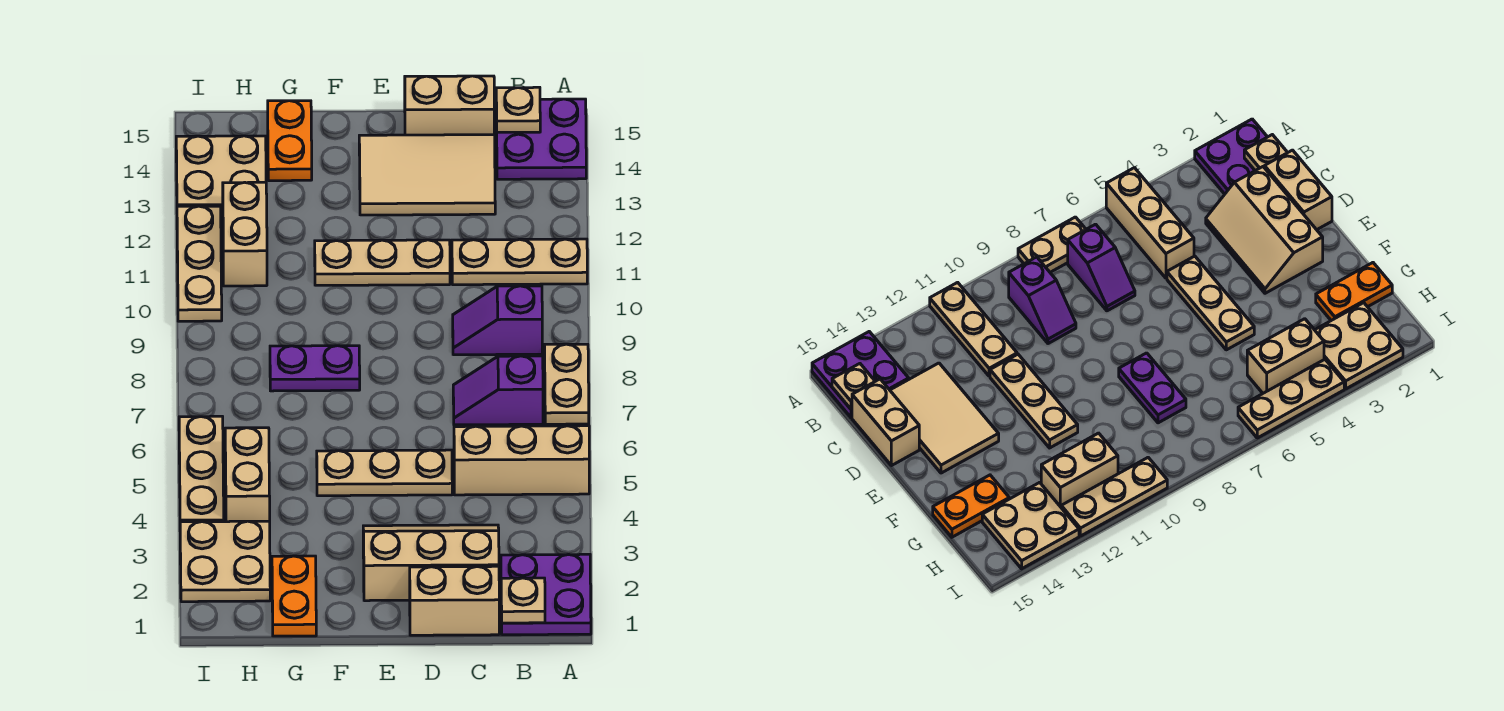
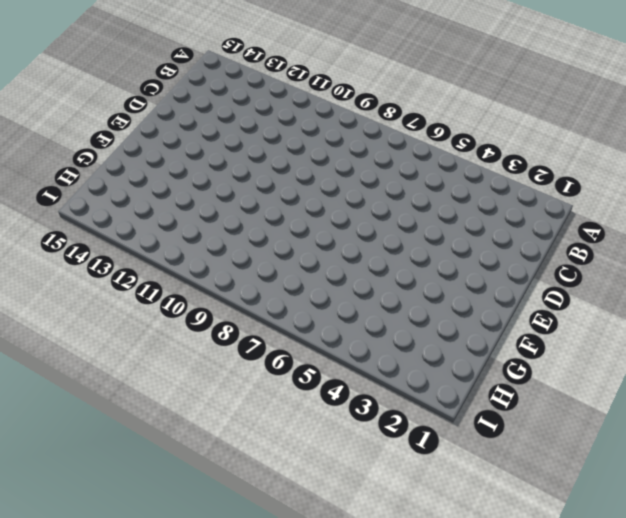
none -> purple 2x2 plate [501,554,591,635]
none -> tan 1x3 brick [454,426,589,495]
none -> tan 1x2 plate [545,344,589,424]

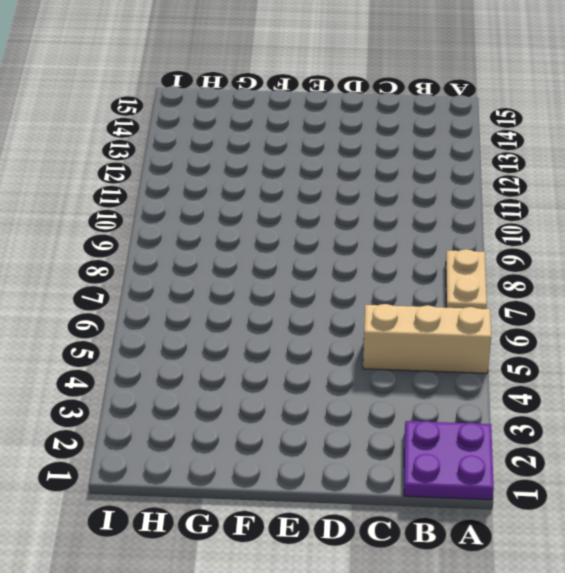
none -> tan 1x3 plate [452,239,587,285]
none -> purple 2x2 plate [496,99,586,179]
none -> purple 1x2 slope [453,356,543,425]

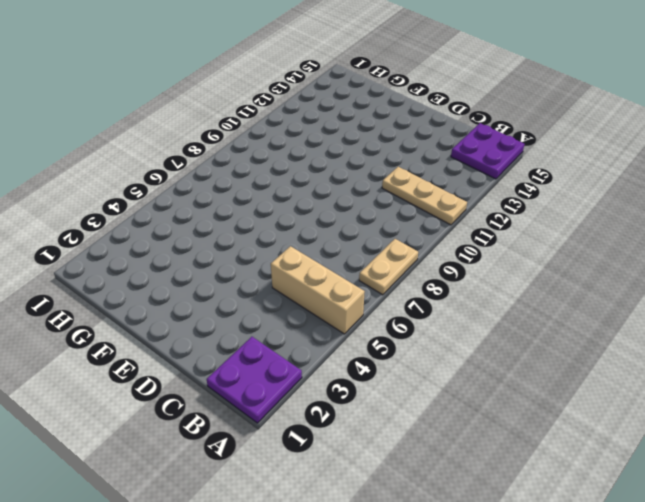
none -> purple 1x2 slope [453,356,543,425]
none -> purple 1x2 slope [453,286,542,355]
none -> tan 1x2 brick [410,566,499,635]

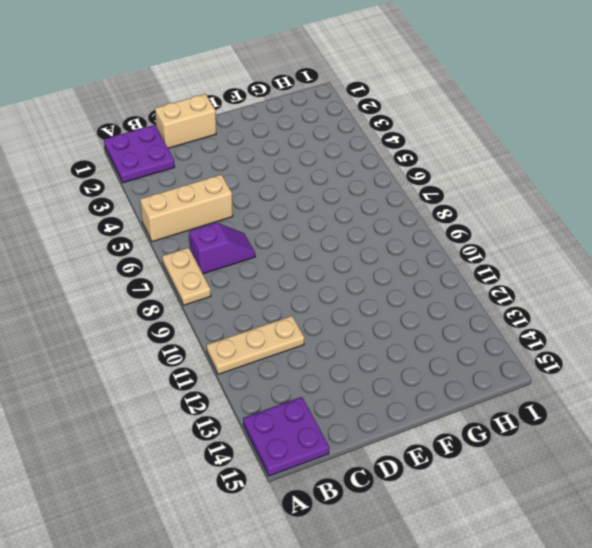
none -> purple 1x2 slope [453,286,542,355]
none -> tan 2x3 slope [363,525,499,601]
none -> tan 2x3 tile [359,135,495,215]

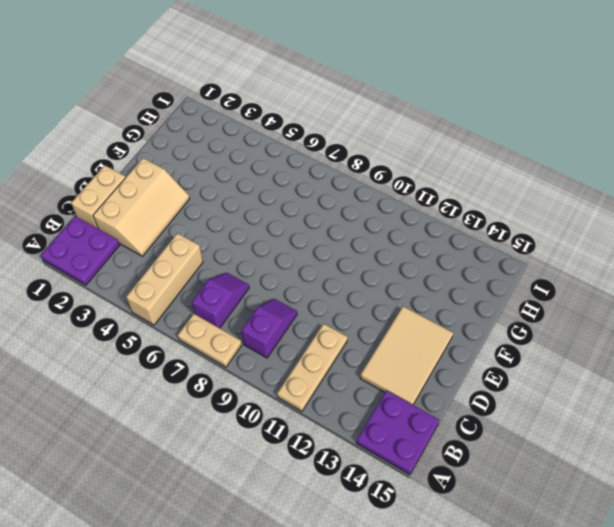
none -> tan 1x2 brick [405,76,494,135]
none -> tan 1x3 plate [317,450,452,496]
none -> tan 1x3 plate [315,240,450,285]

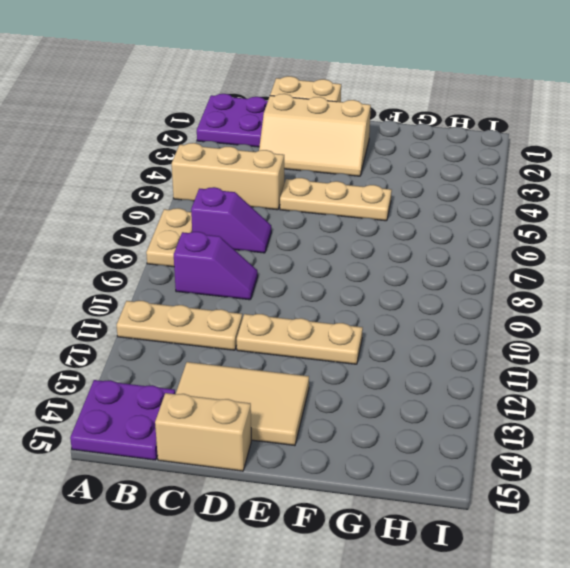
none -> purple 1x2 plate [270,346,360,391]
none -> orange 1x2 plate [272,556,316,636]
none -> orange 1x2 plate [268,101,312,181]

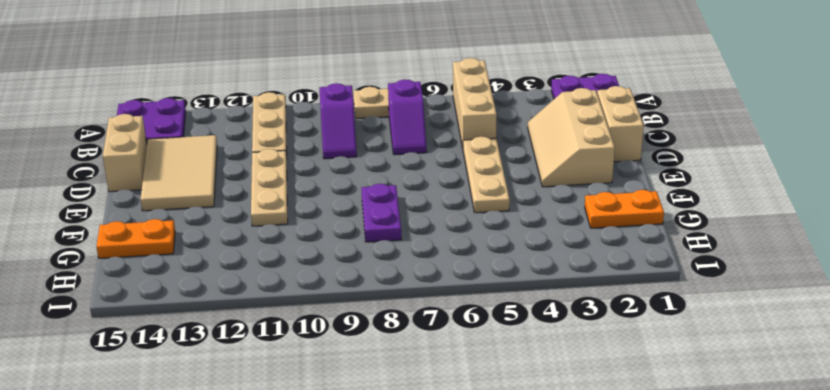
none -> tan 2x2 plate [180,521,270,602]
none -> tan 1x2 brick [225,428,270,522]
none -> tan 1x2 brick [223,182,267,286]

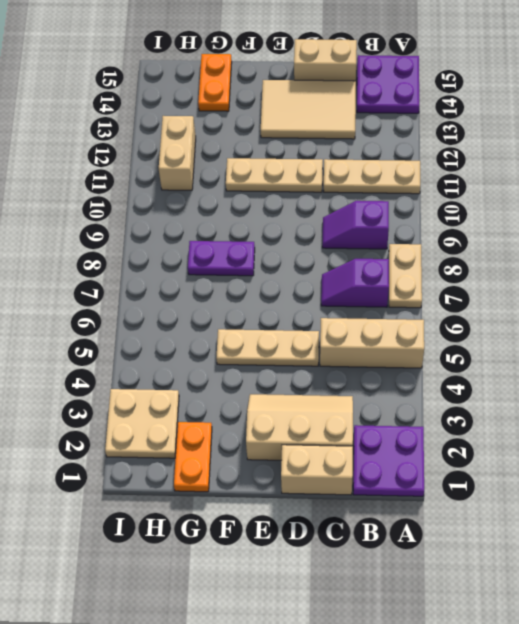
none -> tan 1x2 brick [225,428,270,522]
none -> tan 2x2 plate [176,136,266,216]
none -> tan 1x3 plate [179,416,224,522]

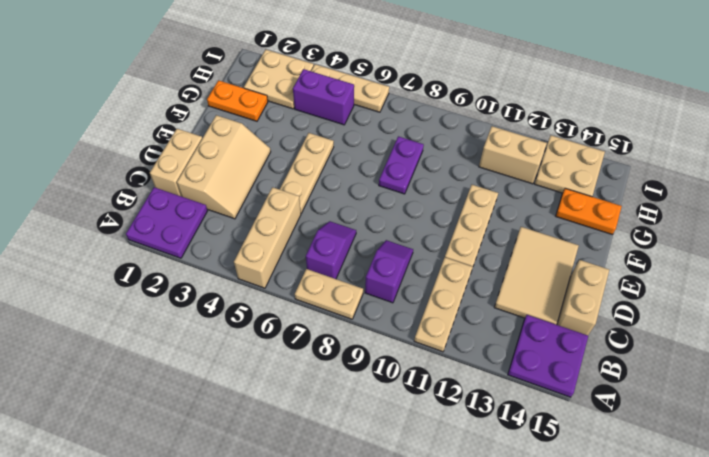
purple 1x2 brick [293,69,354,125] -> tan 1x2 brick [225,428,270,522]
none -> tan 1x3 plate [177,206,222,321]
none -> tan 1x1 plate [501,578,545,623]
none -> tan 1x1 plate [496,87,540,132]

